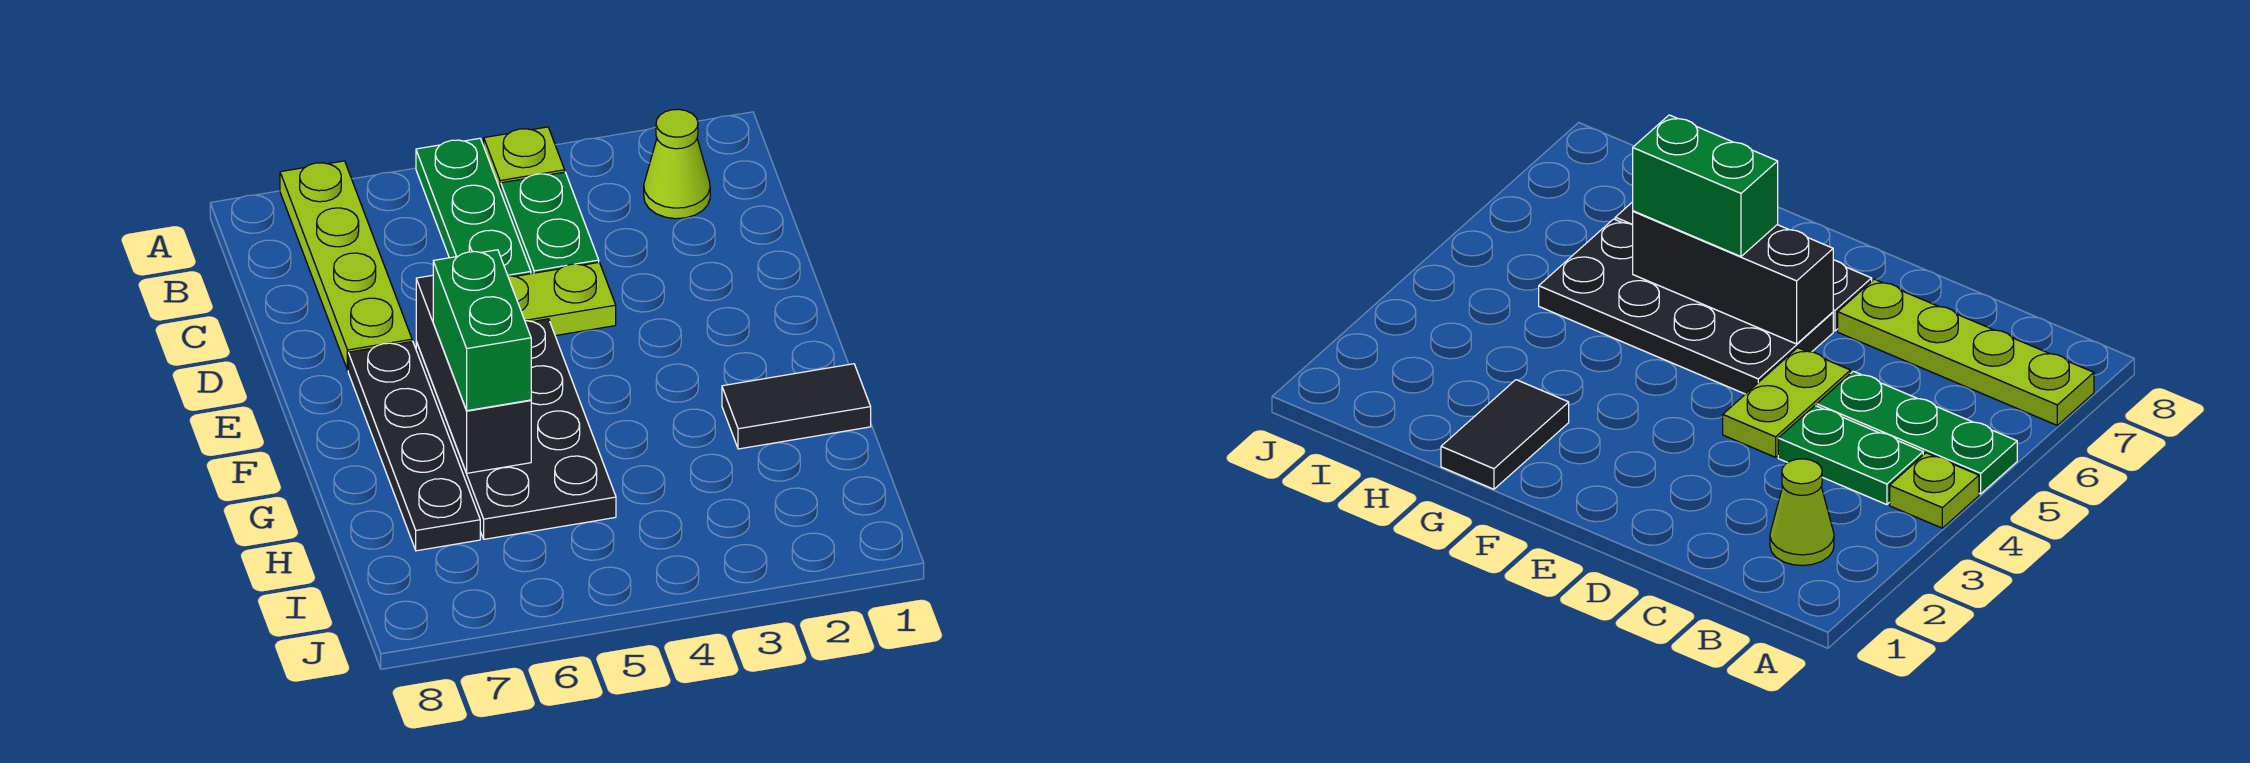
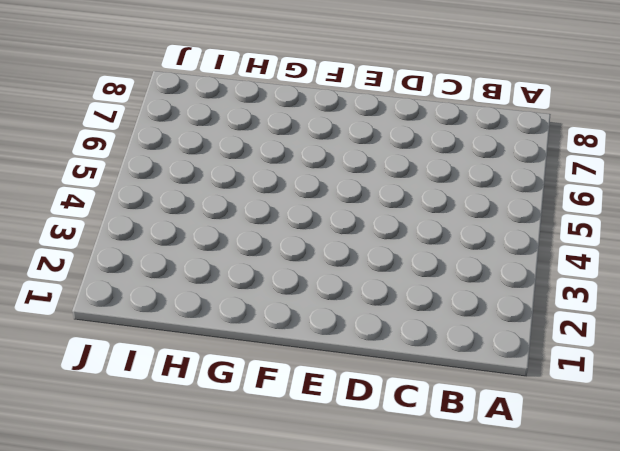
none -> lime 1x1 plate [484,127,565,191]
none -> green 1x3 plate [416,138,531,276]

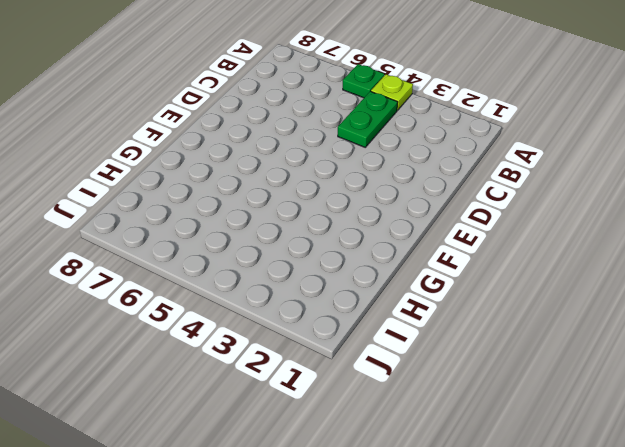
green 1x1 plate [343,64,384,98] -> green 1x3 plate [416,138,531,276]
none -> lime 1x4 plate [280,161,412,370]
none -> lime 1x1 cone [644,109,710,219]

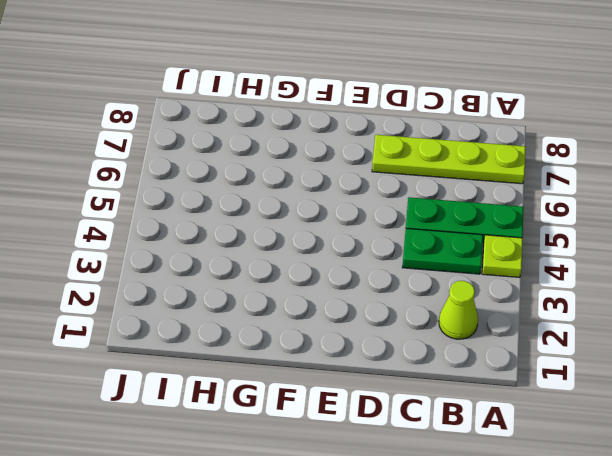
none -> lime 1x2 plate [508,262,616,336]
none -> black 2x4 plate [416,319,616,539]

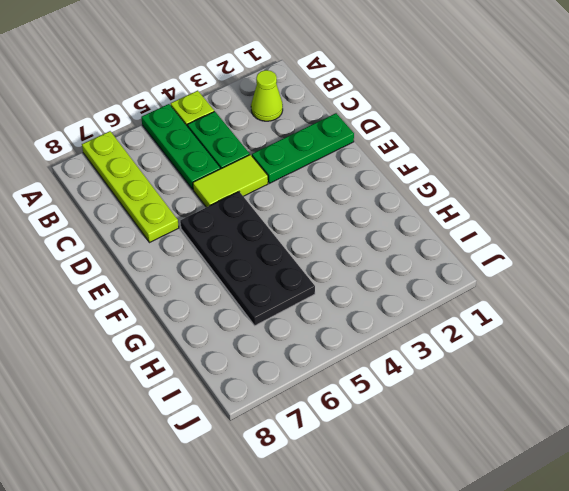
green 1x3 plate [252,113,354,183] -> none
lime 1x2 tile [193,155,268,207] -> lime 1x2 plate [508,262,616,336]
none -> black 1x4 plate [348,341,480,551]
none -> black 1x2 tile [722,364,871,449]

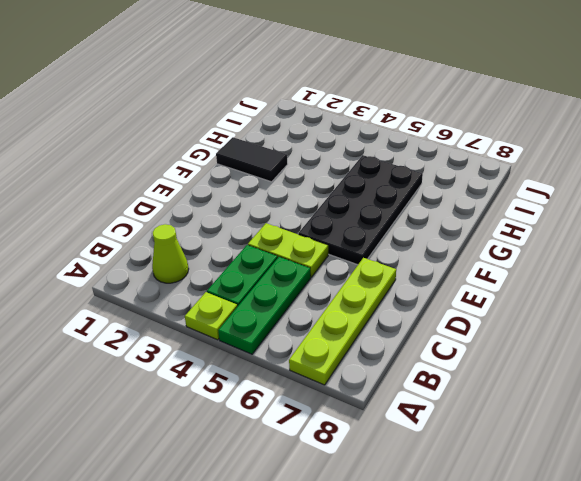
none -> black 1x4 plate [348,341,480,551]
none -> black 1x3 brick [416,275,531,473]

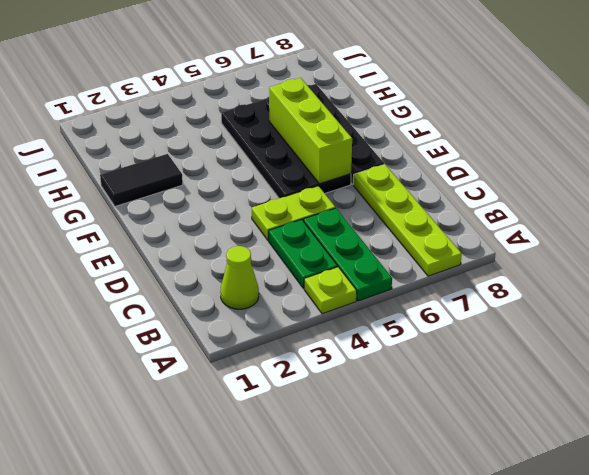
lime 1x3 brick [269,78,352,184] -> black 1x3 brick [416,275,531,473]
none -> green 1x2 brick [433,250,531,411]

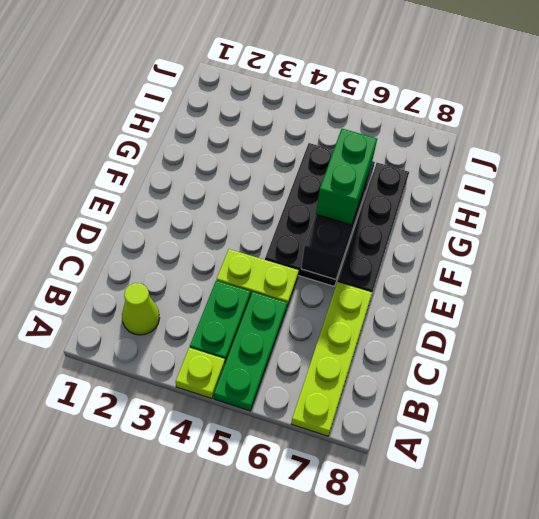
none -> black 1x2 tile [722,364,871,449]

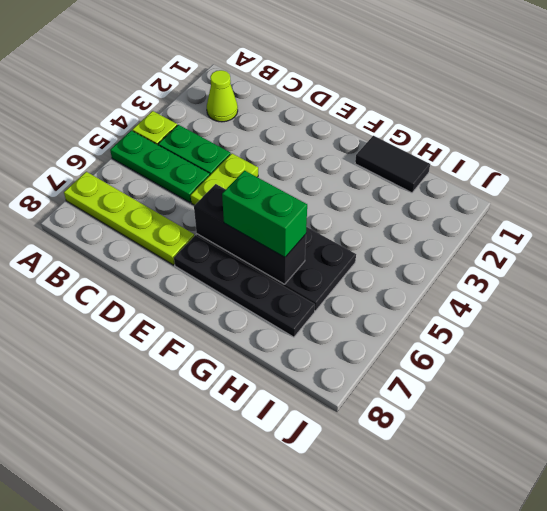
black 1x2 tile [355,136,430,193] -> black 1x2 tile turned to [722,364,871,449]

